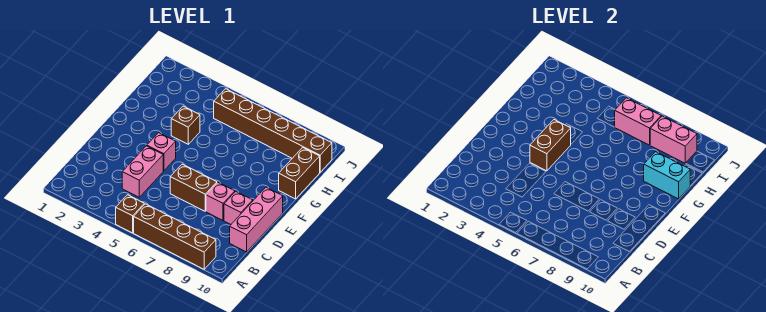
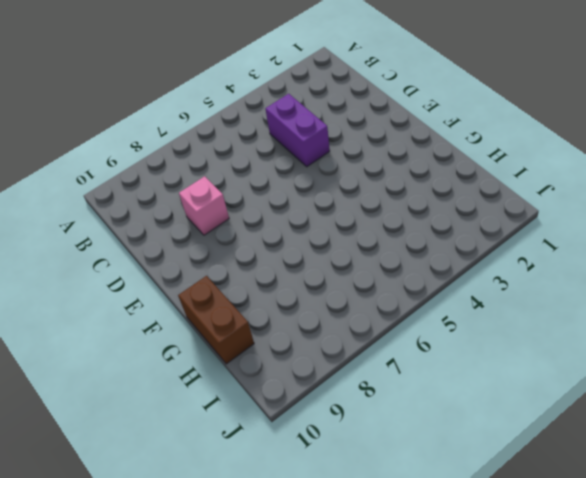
purple 1x2 brick [265,94,330,167] -> pink 1x2 brick [122,146,163,197]
none -> brown 1x1 brick [116,195,144,233]
none -> brown 1x4 brick [134,204,216,269]
none -> pink 1x3 brick [230,187,283,252]

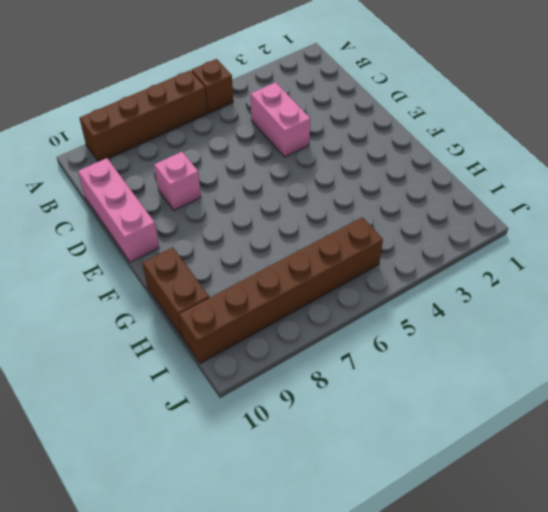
none -> brown 1x2 brick [170,164,217,211]
none -> pink 1x1 brick [224,191,253,224]
none -> pink 1x1 brick [147,133,176,171]

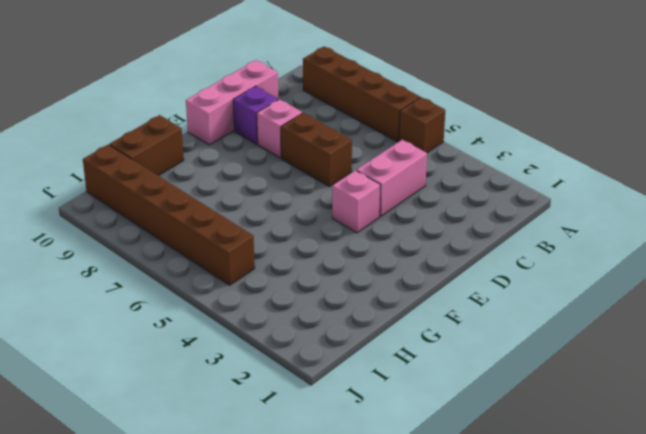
purple 1x1 brick [233,86,278,144] -> pink 1x1 brick [224,191,253,224]
none -> brown 1x1 brick [171,106,200,144]
none -> brown 1x2 brick [530,120,571,171]
none -> cyan 1x2 brick [644,152,690,199]

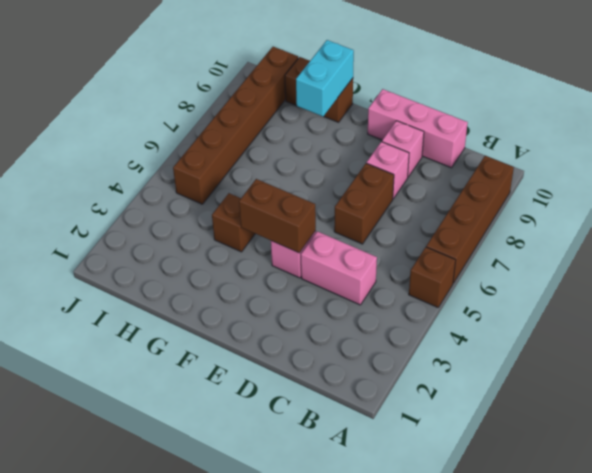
none -> pink 1x2 brick [615,98,661,145]
none -> pink 1x2 brick [650,116,697,163]

